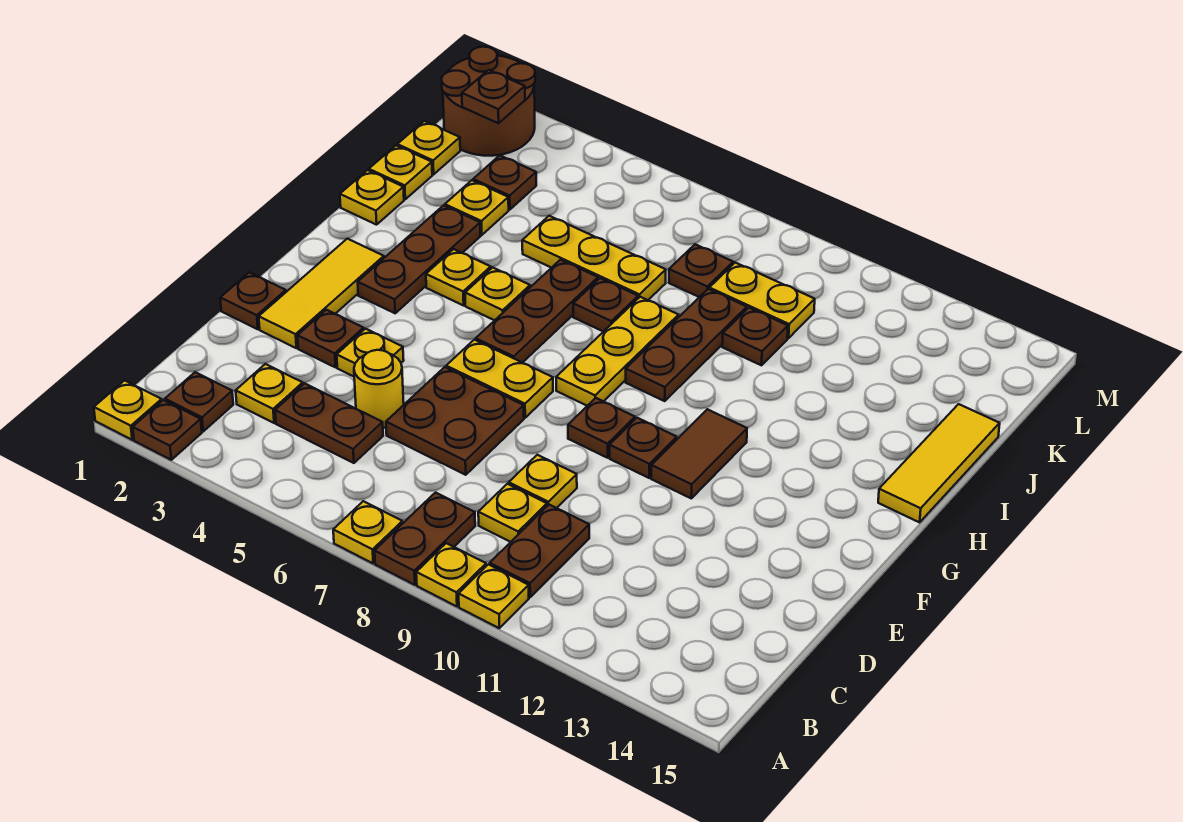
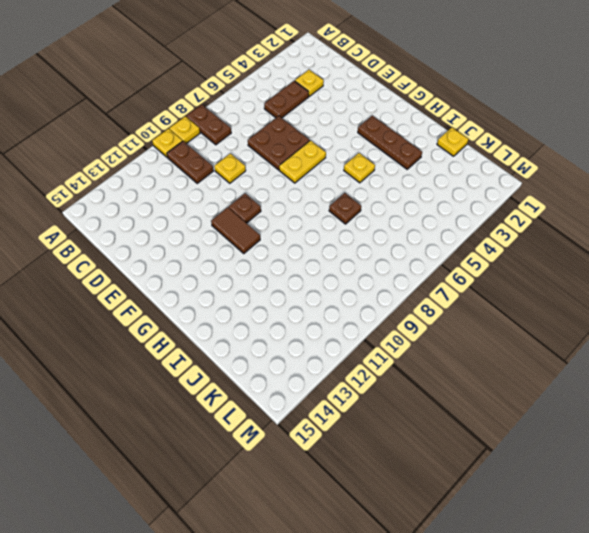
none -> yellow 1x1 plate [94,380,162,440]
none -> brown 1x1 plate [133,400,202,460]
none -> yellow 1x1 plate [333,501,403,563]
none -> brown 1x1 plate [165,372,233,431]

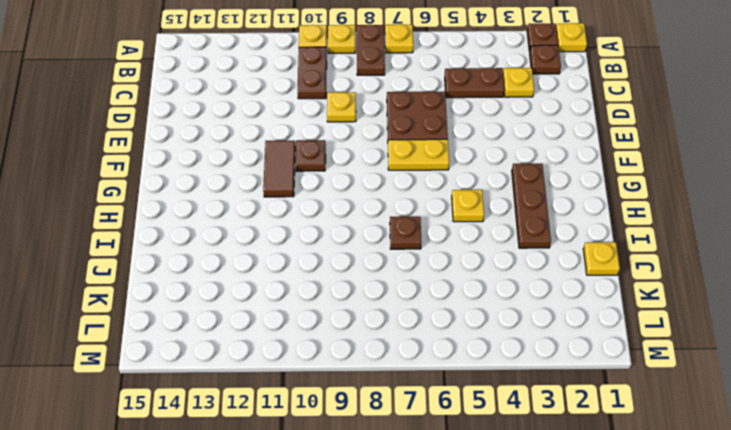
none -> yellow 1x1 plate [478,484,547,542]
none -> yellow 1x1 round brick [354,350,404,428]
none -> brown 1x1 plate [220,272,286,329]
none -> yellow 1x3 tile [259,239,384,348]

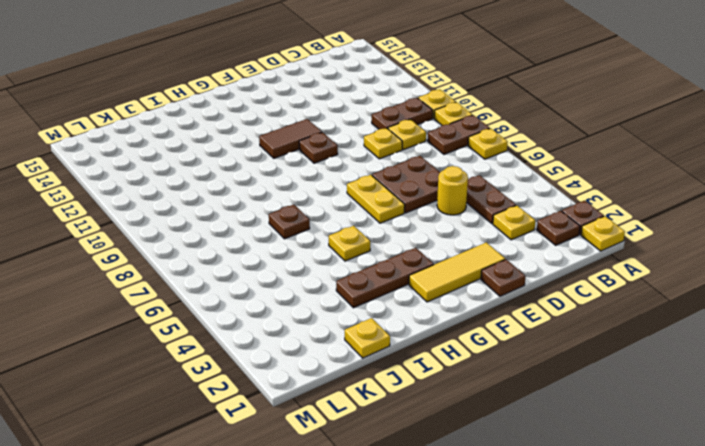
none -> brown 1x1 plate [298,310,364,367]
none -> yellow 1x1 plate [337,329,404,376]
none -> brown 1x1 plate [568,398,635,458]
none -> brown 1x3 plate [476,260,598,363]

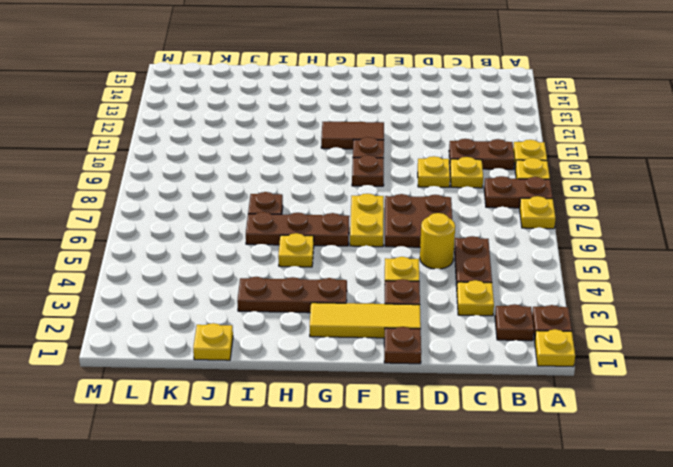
none -> yellow 1x3 plate [556,297,679,406]
none -> yellow 1x1 plate [426,249,491,306]
none -> brown 1x3 plate [626,289,747,401]
none -> yellow 1x3 tile [878,404,1000,522]

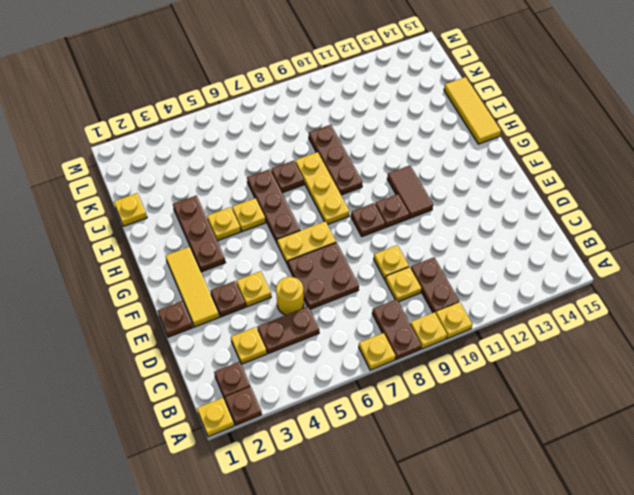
none -> yellow 1x1 plate [340,170,404,225]
none -> yellow 1x1 plate [445,180,509,235]
none -> yellow 1x3 plate [522,216,666,300]
none -> brown 1x1 plate [722,308,788,365]

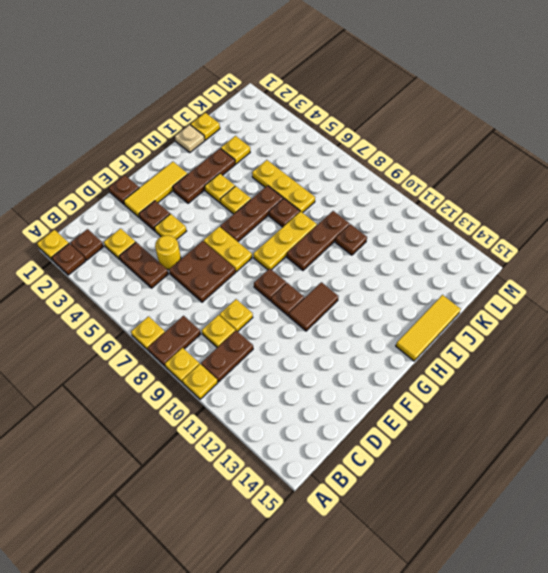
tan 1x1 plate [175,125,205,152] -> yellow 1x1 plate [340,170,404,225]
none -> yellow 1x1 plate [397,121,460,174]
none -> brown 1x1 plate [473,155,536,210]
none -> brown 1x1 plate [669,244,733,297]
none -> yellow 1x2 plate [709,263,815,338]

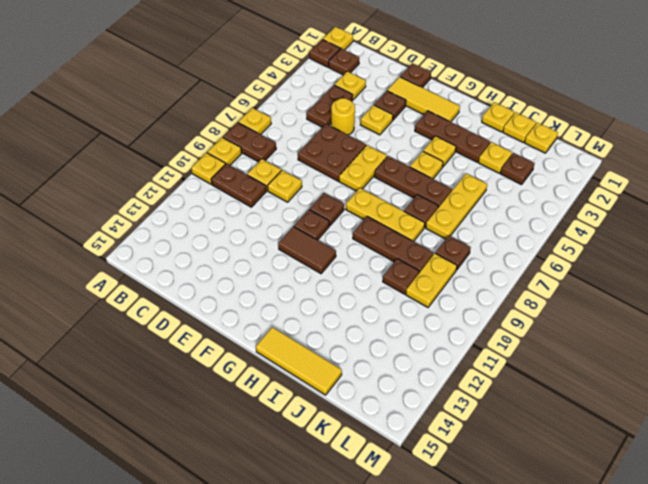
none -> brown 2x2 round brick [442,47,535,156]
none -> brown 1x1 plate [462,70,525,123]

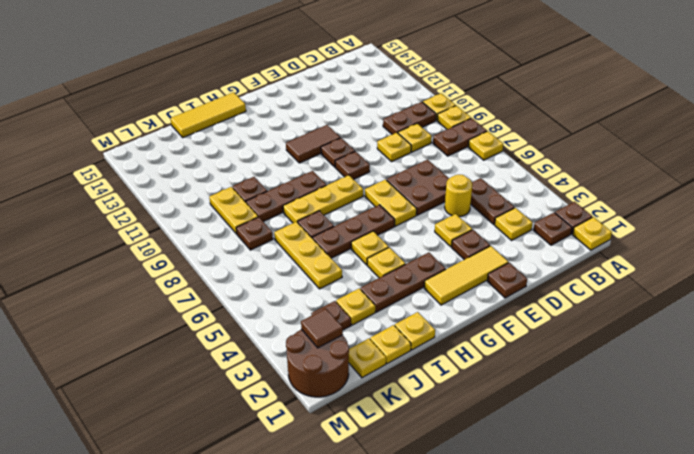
brown 1x1 tile [301,309,343,348] -> brown 1x1 plate [462,70,525,123]

